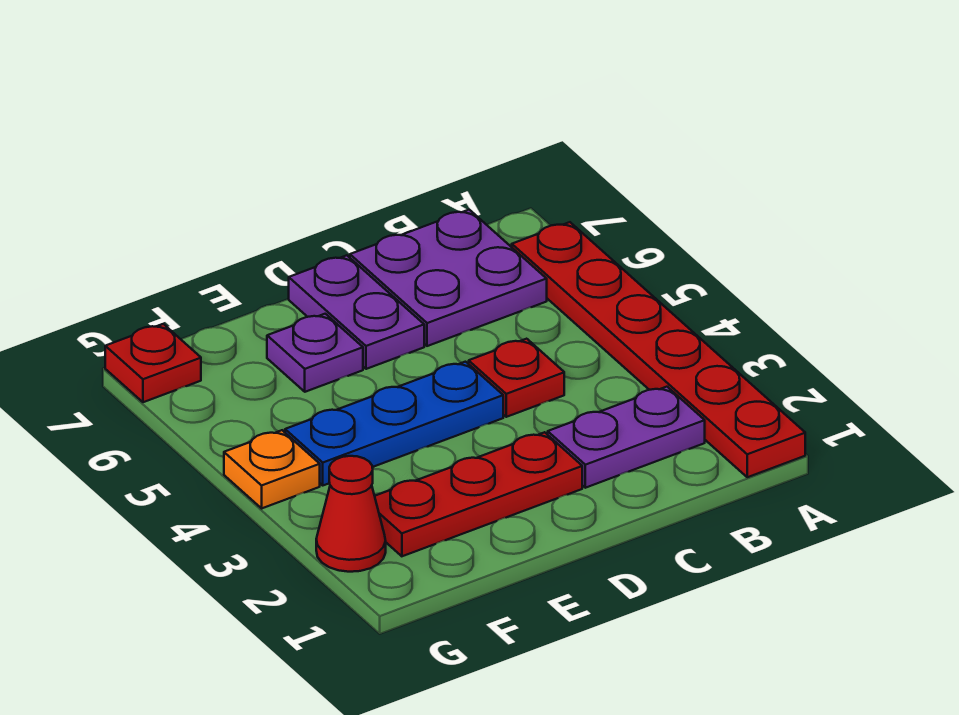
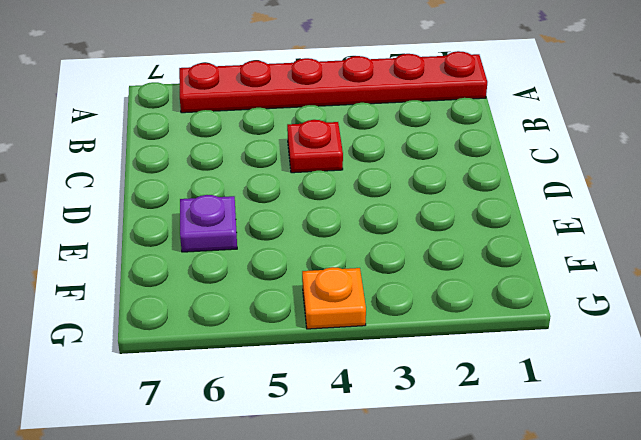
none -> purple 1x2 plate [548,387,705,488]
none -> purple 2x2 plate [350,210,547,346]

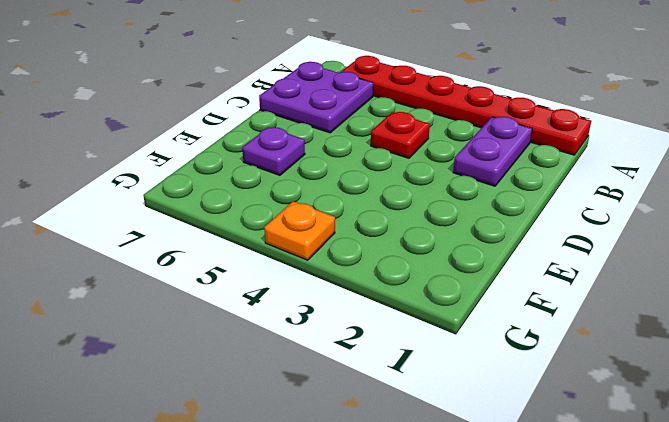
none -> red 1x3 plate [375,432,582,556]
none -> blue 1x3 plate [285,362,503,485]

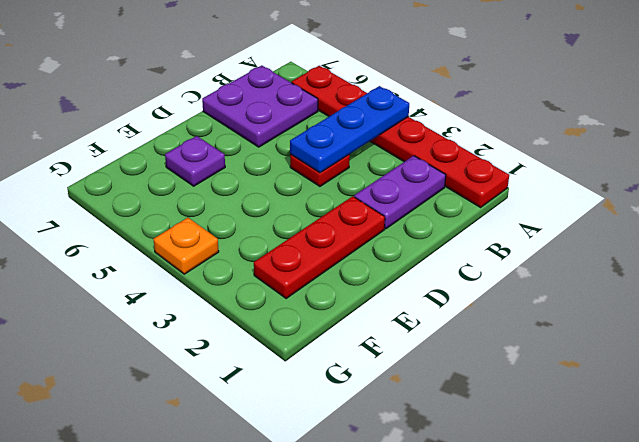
blue 1x3 plate [290,86,409,173] -> blue 1x3 plate moved to [285,362,503,485]
none -> purple 1x2 plate [289,255,424,369]
none -> red 1x1 cone [316,456,386,572]

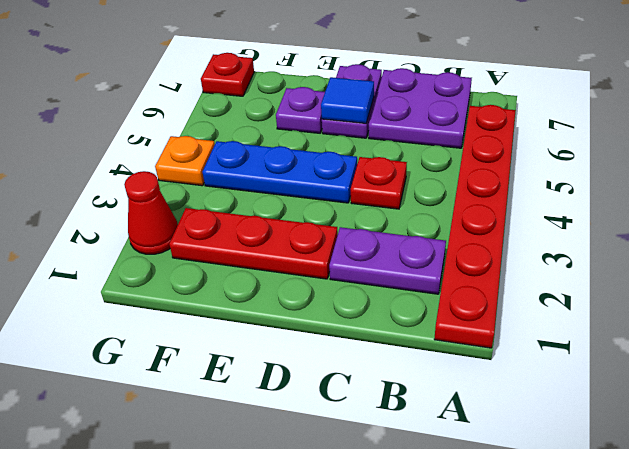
blue 1x1 tile [321,77,374,123] -> none

